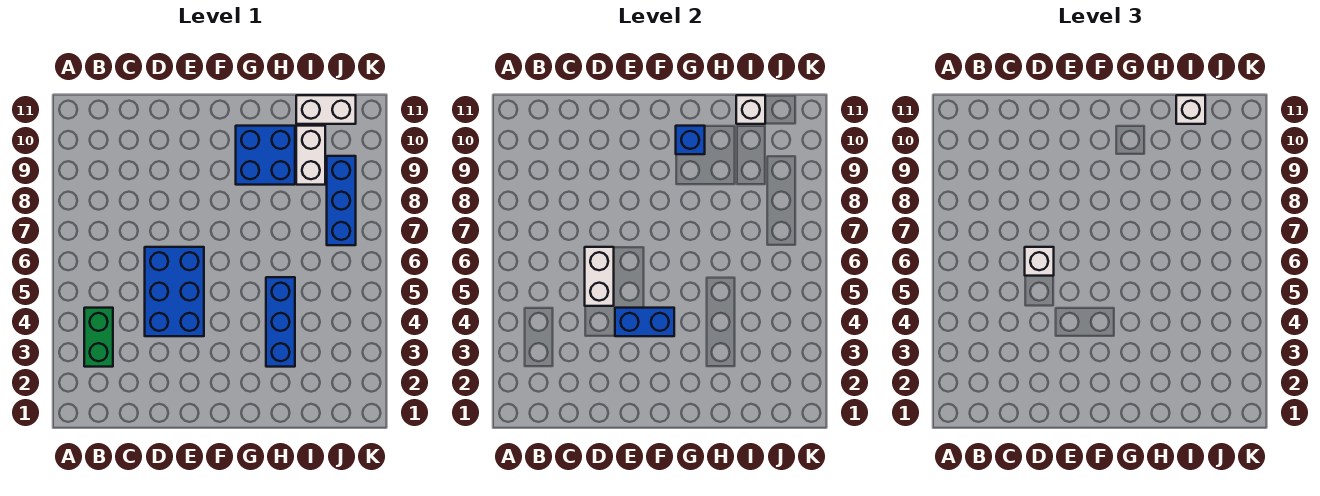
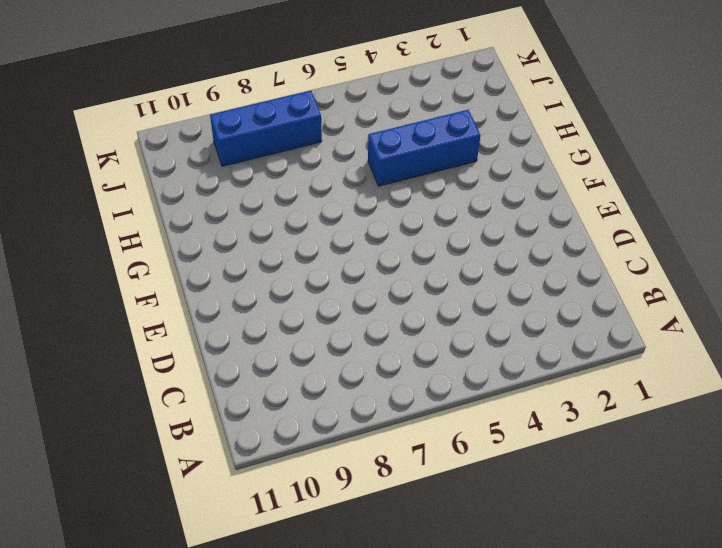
none -> green 1x2 brick [84,308,113,367]
none -> blue 2x3 brick [145,247,204,336]
none -> blue 2x2 brick [236,126,295,185]

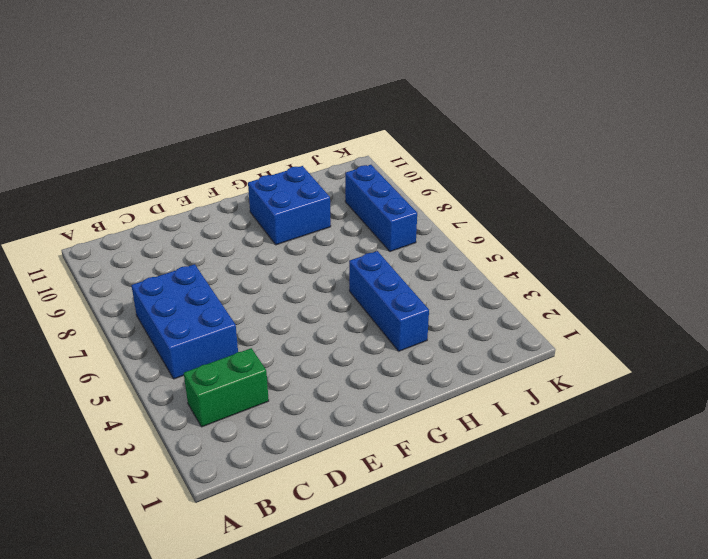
green 1x2 brick [184,348,269,427] -> green 1x2 brick turned to [84,308,113,367]
blue 2x3 brick [131,264,238,379] -> blue 2x3 brick moved to [145,247,204,336]
none -> white 1x2 brick [296,126,325,185]
none -> white 1x2 brick [296,95,356,124]
none -> white 1x2 brick [585,247,614,306]

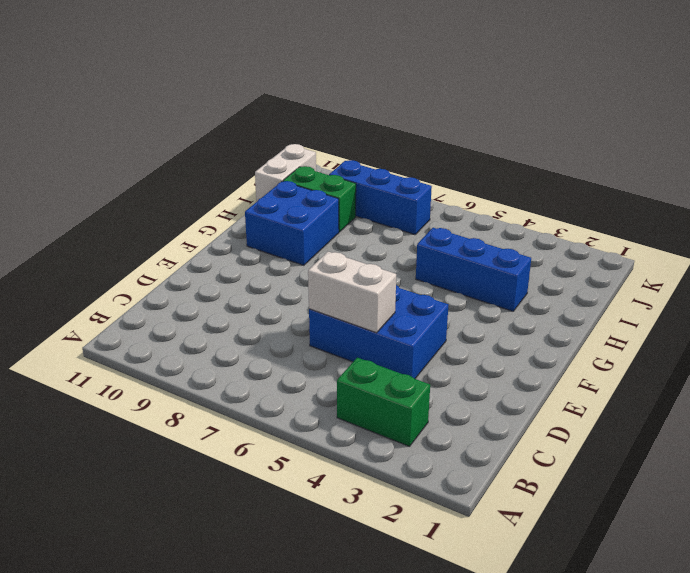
green 1x2 brick [283,166,356,232] -> white 1x2 brick [296,126,325,185]
none -> blue 1x2 brick [615,308,674,336]
none -> blue 1x1 brick [676,126,705,154]
none -> white 1x1 brick [736,95,765,124]

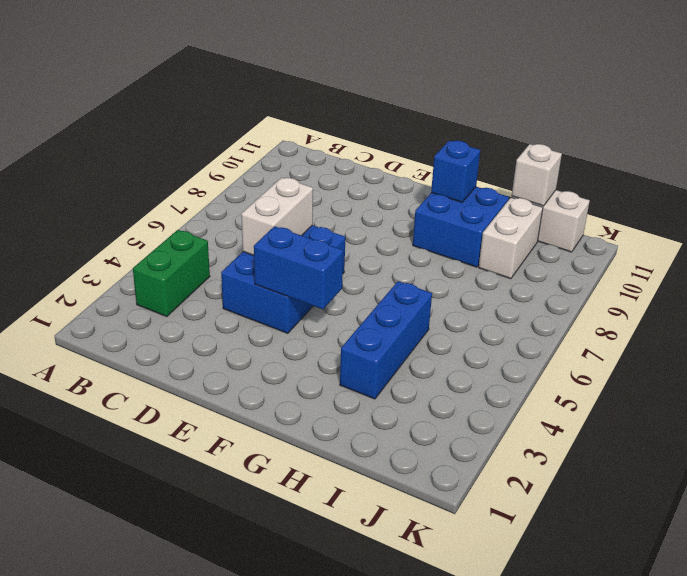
none -> blue 1x3 brick [327,156,356,245]
none -> white 1x1 brick [1025,247,1054,276]
none -> white 1x1 brick [1176,95,1205,124]

